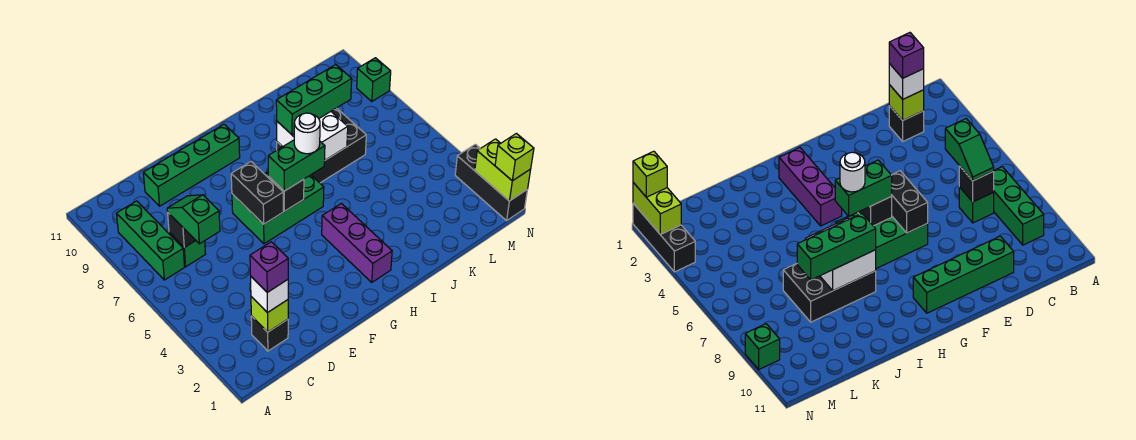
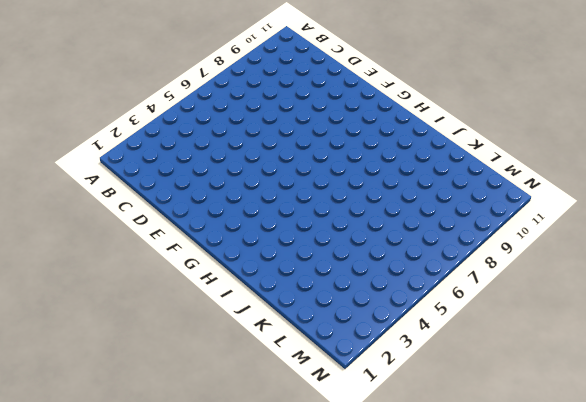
none -> green 1x3 brick [116,201,185,280]
none -> black 1x1 brick [251,316,288,351]
none -> green 1x1 brick [169,232,205,267]

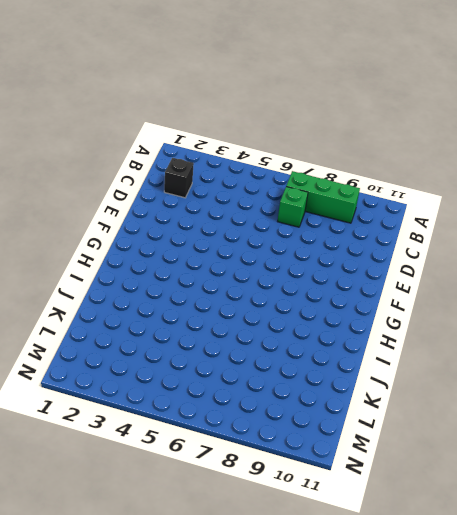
none -> green 1x4 brick [143,124,240,206]
none -> green 2x3 brick [232,172,324,244]
none -> purple 1x3 brick [322,203,392,282]

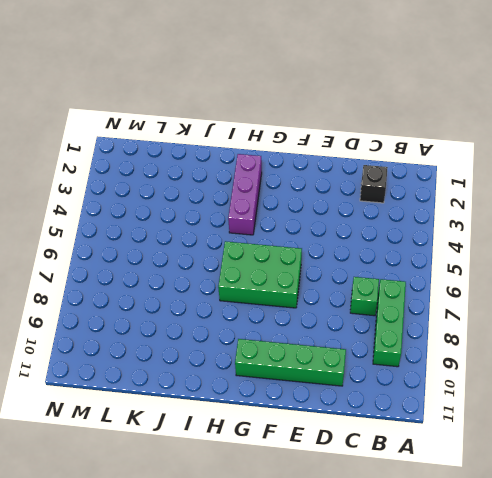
none -> black 2x3 brick [277,108,366,183]
none -> black 1x3 brick [455,144,527,221]
none -> green 1x1 brick [357,58,391,101]

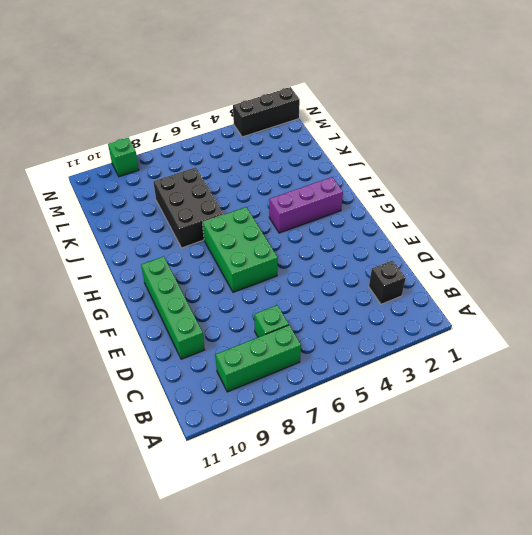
none -> lime 1x1 brick [251,297,288,332]
none -> black 1x1 brick [168,213,196,247]
none -> black 1x2 brick [231,162,283,224]

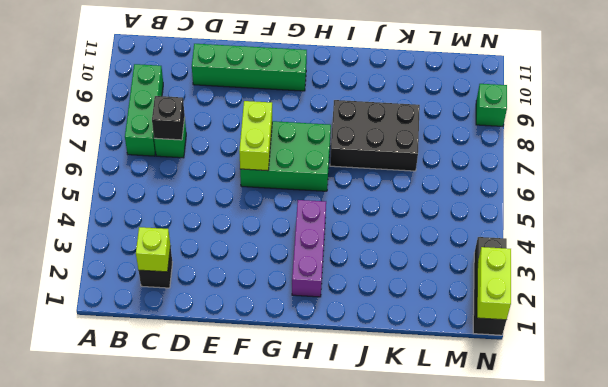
lime 1x2 brick [239,101,272,171] -> black 1x2 brick [231,162,283,224]
none -> black 1x1 brick [268,176,304,211]
none -> white 2x2 brick [277,112,348,160]
none -> white 1x1 brick [251,277,288,313]

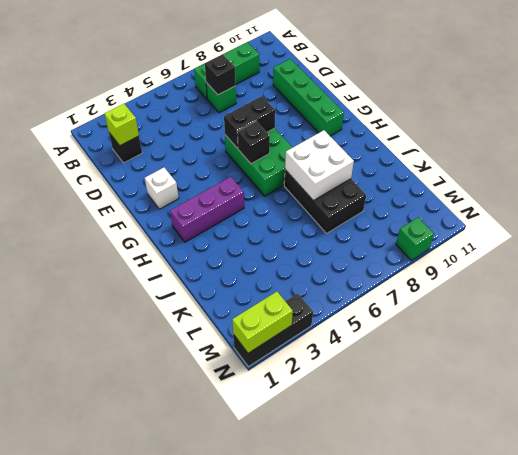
white 1x1 brick [145,168,179,209] -> white 1x1 brick moved to [251,277,288,313]
none -> green 1x2 slope [167,195,220,244]
none -> green 1x2 brick [268,140,325,191]
none -> green 1x3 brick [276,65,352,135]

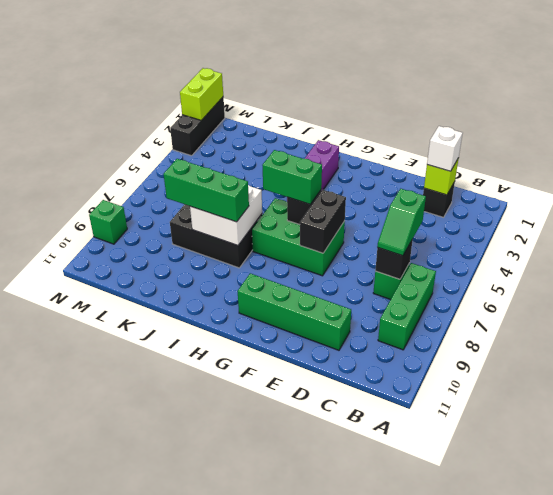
none -> lime 1x1 brick [495,133,534,181]
none -> purple 1x1 brick [250,242,288,292]
none -> white 1x1 round brick [294,113,320,154]

